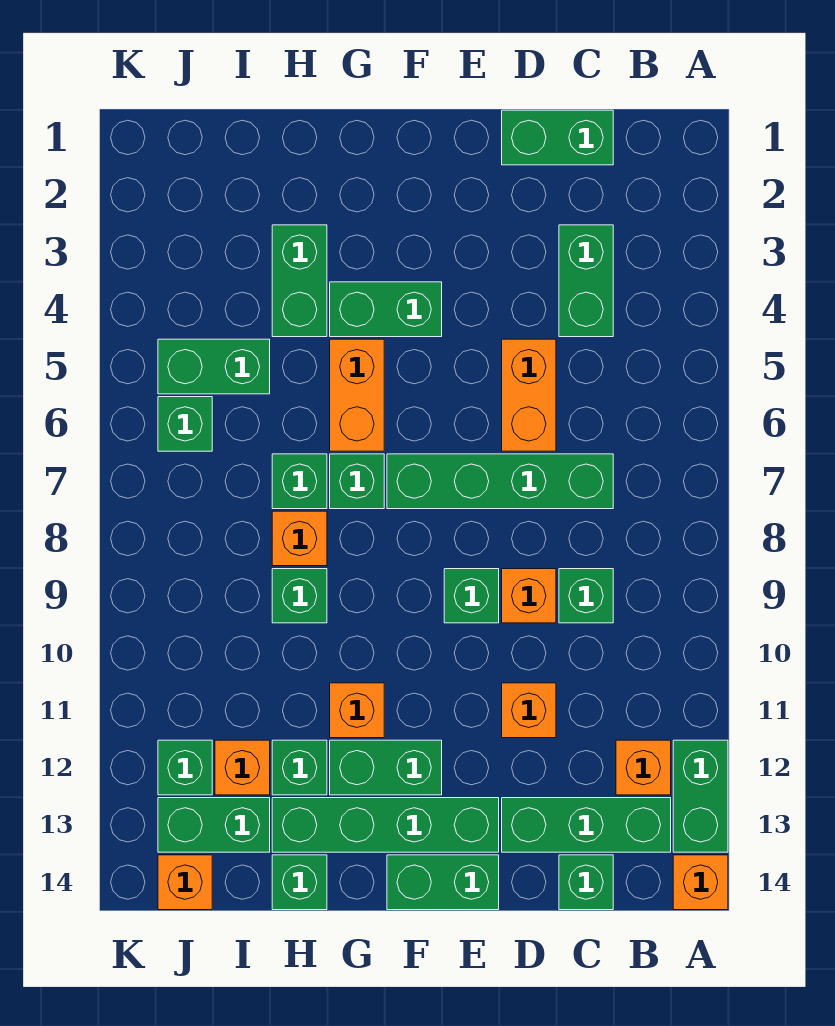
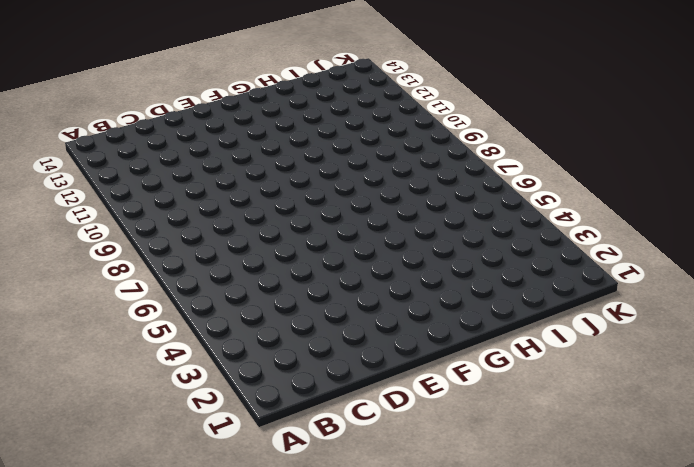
none -> green 1x2 brick [673,740,728,852]
none -> orange 1x1 brick [673,855,728,910]
none -> orange 1x1 brick [616,740,671,795]
none -> green 1x3 brick [502,798,671,852]

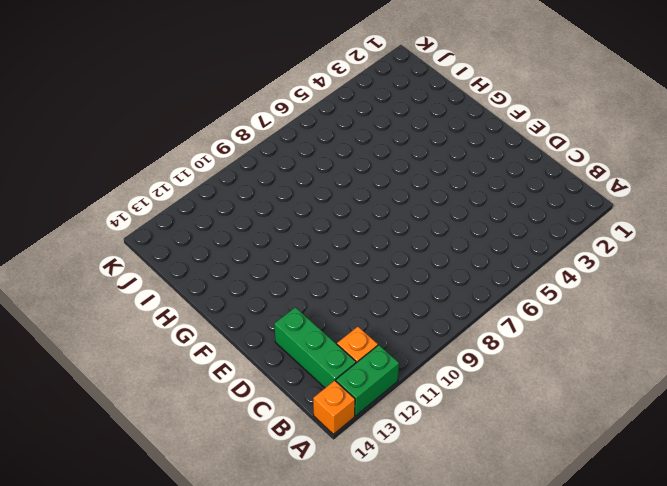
none -> green 1x2 brick [502,110,613,165]
none -> green 1x2 brick [559,225,613,337]
none -> green 1x4 brick [387,454,613,509]
none -> green 1x1 brick [559,569,613,623]

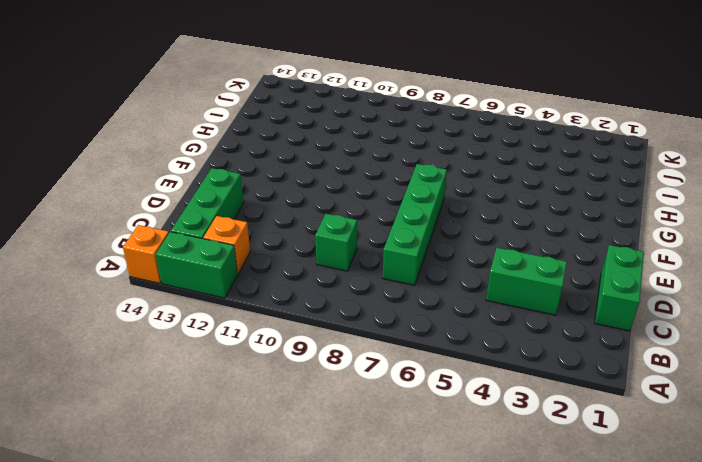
none -> green 1x1 brick [559,855,613,910]
none -> orange 1x2 brick [502,339,556,451]
none -> orange 1x1 brick [502,569,556,623]
none -> orange 1x1 brick [502,683,556,738]

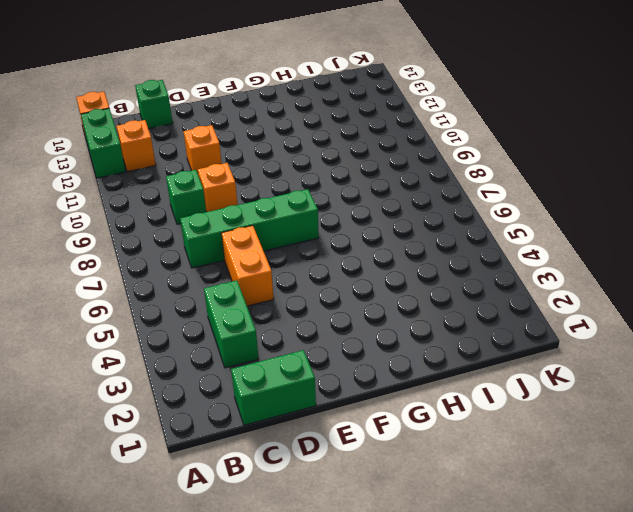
none -> green 1x3 brick [502,798,671,852]
none -> green 1x1 brick [444,569,499,623]
none -> green 1x4 brick [272,798,499,852]
none -> green 1x2 brick [387,855,499,910]

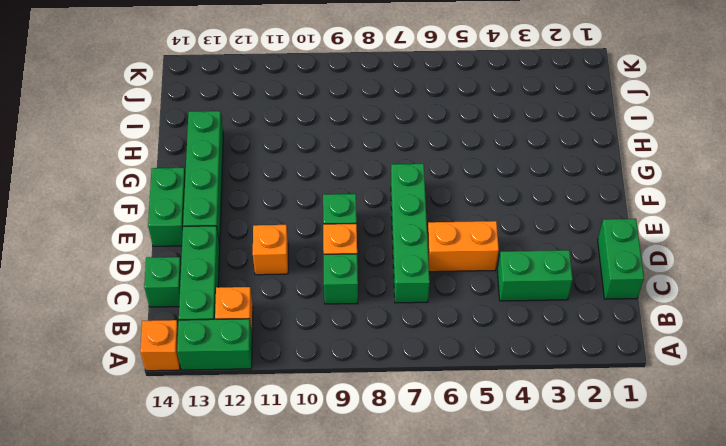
none -> green 1x2 brick [330,282,442,337]
none -> green 1x2 brick [330,740,442,795]
none -> orange 1x2 brick [330,339,384,451]
none -> green 1x1 brick [330,454,384,509]

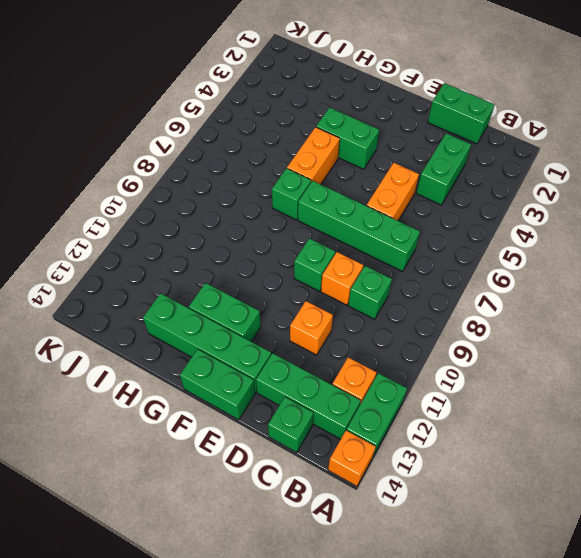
none -> orange 1x1 brick [330,683,384,738]
none -> green 1x2 brick [272,225,327,337]
none -> green 1x1 brick [272,454,327,509]
none -> orange 1x1 brick [272,511,327,566]

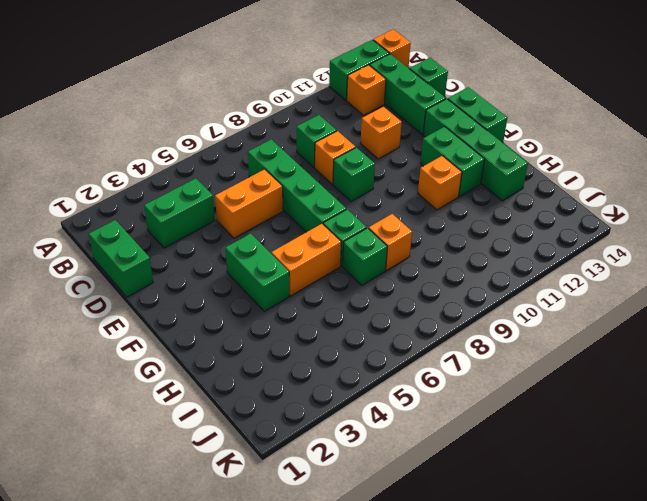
none -> green 1x2 brick [272,225,327,337]
none -> green 1x1 brick [272,569,327,623]
none -> green 1x1 brick [272,740,327,795]
none -> green 1x1 brick [272,855,327,910]

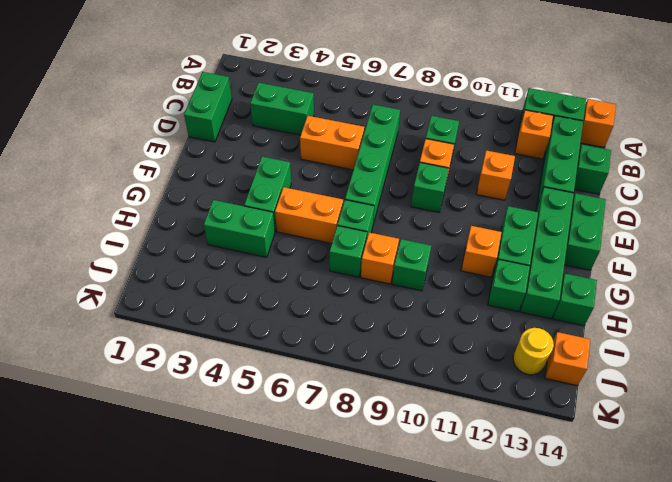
yellow 1x1 round brick [513,328,554,375] -> green 1x2 brick [158,798,270,852]
none -> green 1x2 brick [158,339,270,394]
none -> orange 1x1 brick [215,740,270,795]
none -> green 1x1 brick [158,397,212,451]
none -> green 1x1 brick [158,740,212,795]

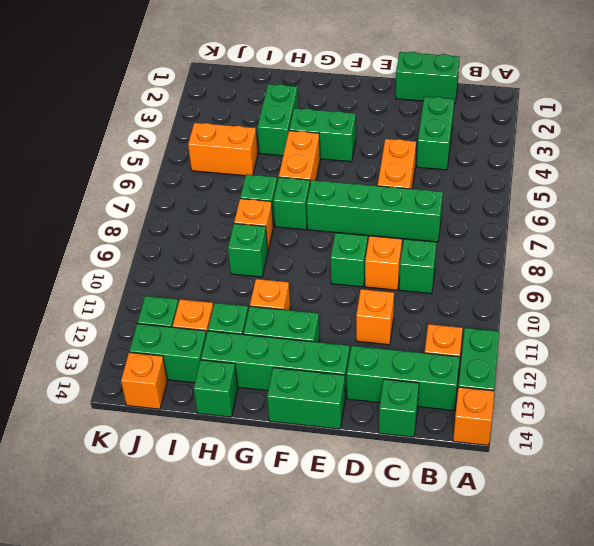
orange 1x2 brick [188,123,258,176] -> green 1x2 brick [158,339,270,394]
none -> green 1x1 brick [158,397,212,451]

